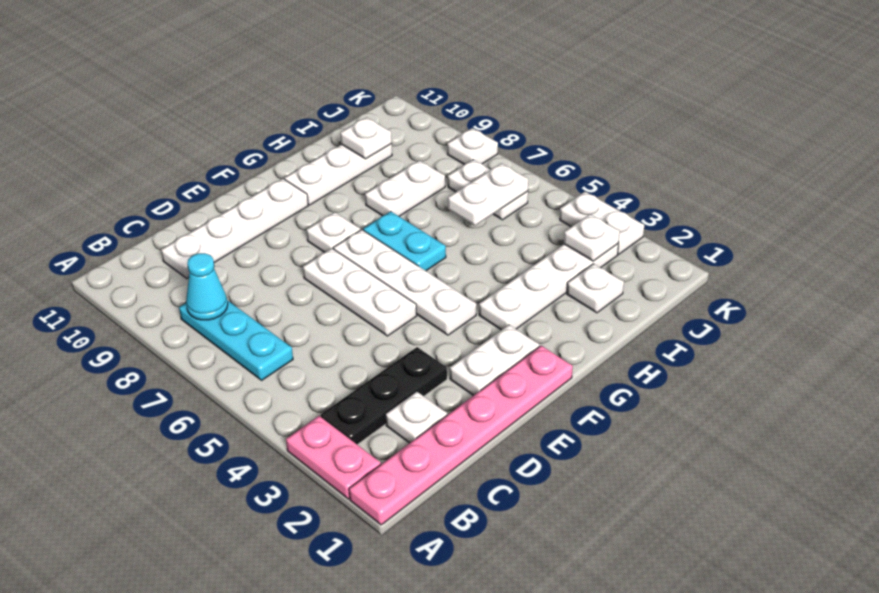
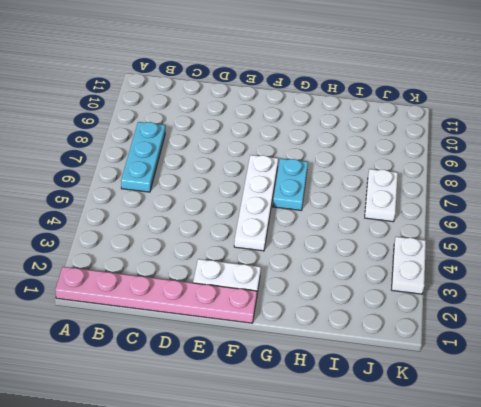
none -> pink 1x2 plate [286,416,381,499]
none -> black 1x3 plate [321,347,447,445]
none -> white 1x1 plate [385,391,447,443]

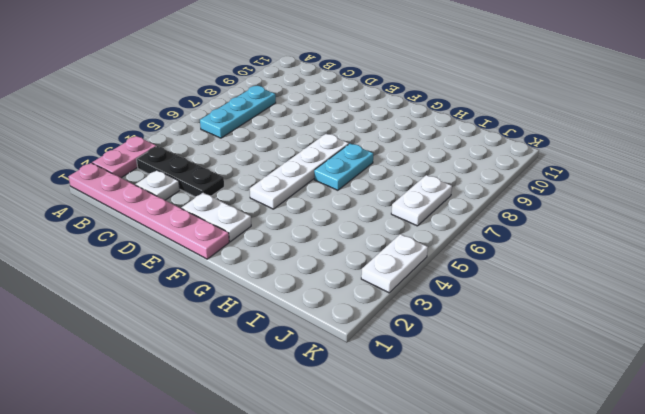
none -> white 1x4 plate [161,179,308,279]
none -> white 1x3 plate [303,248,417,336]
none -> white 1x1 plate [307,212,360,253]

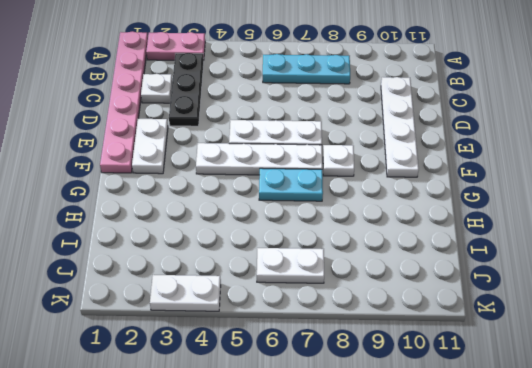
none -> white 1x4 plate [479,244,618,330]
none -> white 1x3 plate [284,144,392,205]
none -> white 1x2 plate [365,160,445,216]

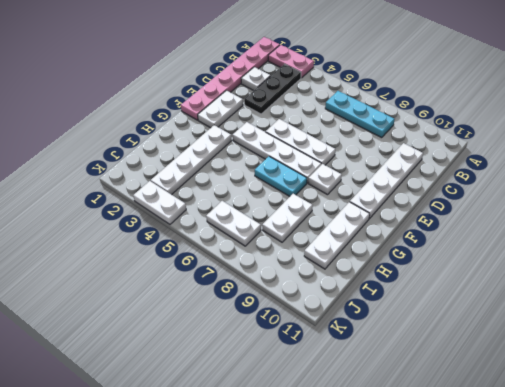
none -> white 1x1 plate [567,264,624,313]
none -> white 1x1 plate [447,128,498,165]
none -> cyan 1x1 cone [186,253,228,320]

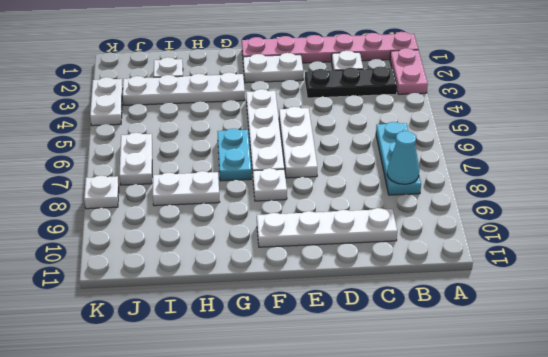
none -> white 1x3 plate [284,144,392,205]
none -> white 1x2 plate [448,163,528,225]
none -> white 1x1 plate [340,117,392,159]

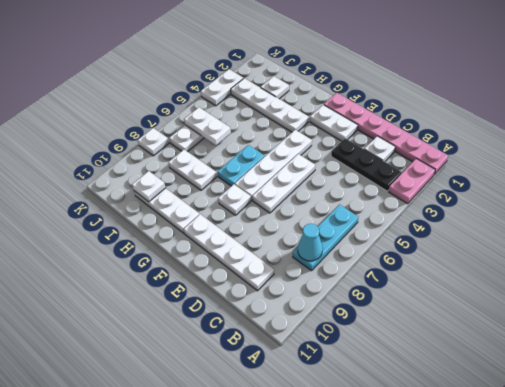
none -> white 1x1 plate [564,214,620,261]

